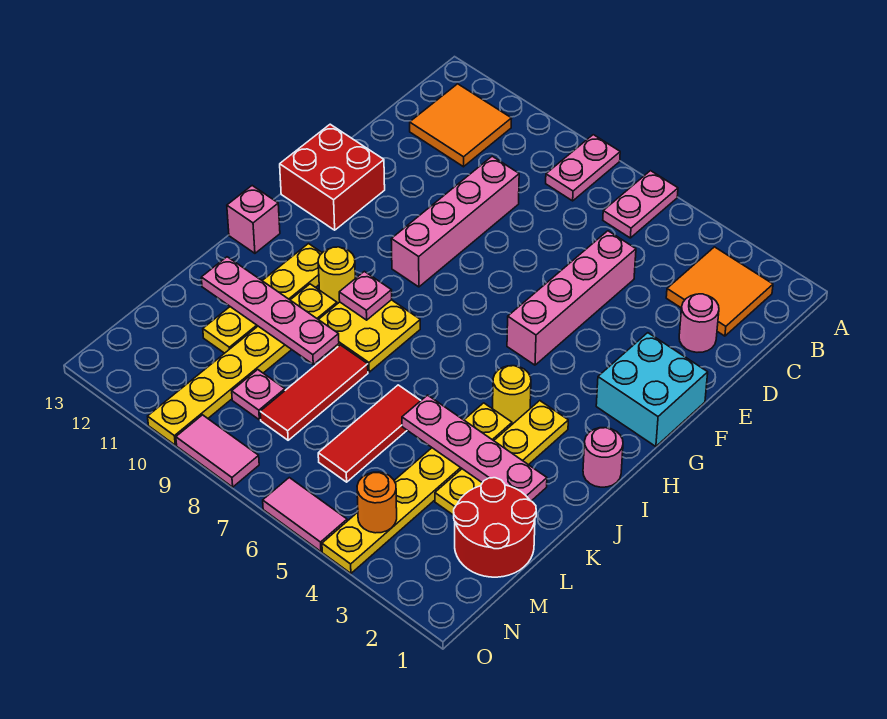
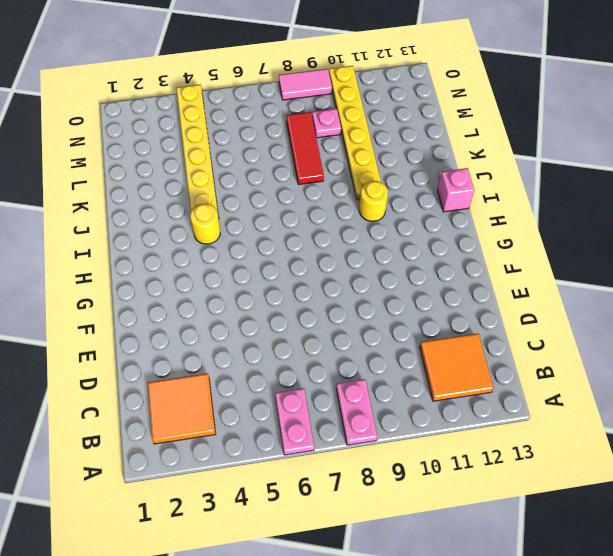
none -> pink 1x1 round brick [679,294,719,352]
none -> pink 1x4 brick [507,231,636,365]
none -> pink 1x4 brick [391,156,519,287]

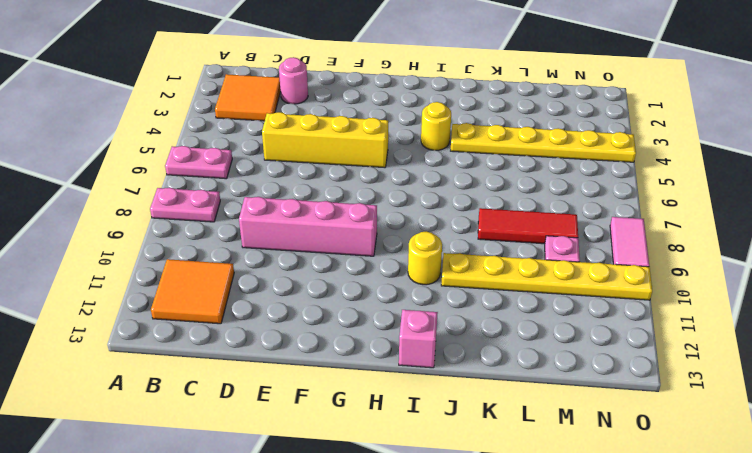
yellow 1x4 brick [262,112,388,168] -> pink 1x4 brick [507,231,636,365]
none -> cyan 2x2 brick [596,333,708,447]
none -> red 2x2 brick [280,124,385,230]
none -> pink 1x1 round brick [583,428,623,487]

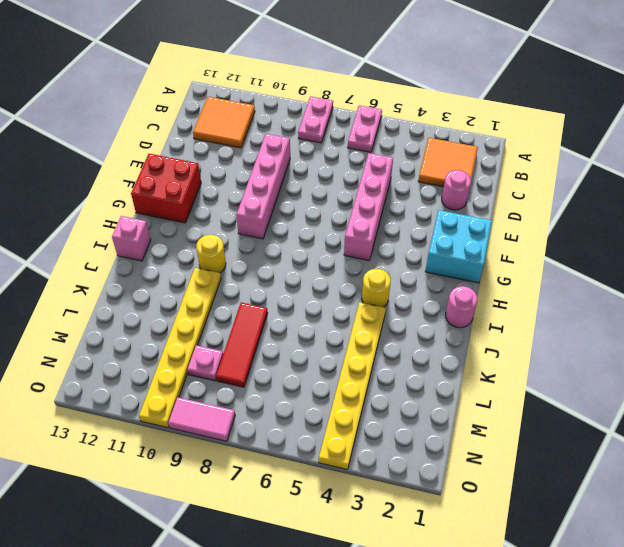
none -> yellow 1x4 plate [435,401,568,515]
none -> yellow 2x2 plate [318,300,420,372]
none -> yellow 1x4 plate [203,244,322,353]

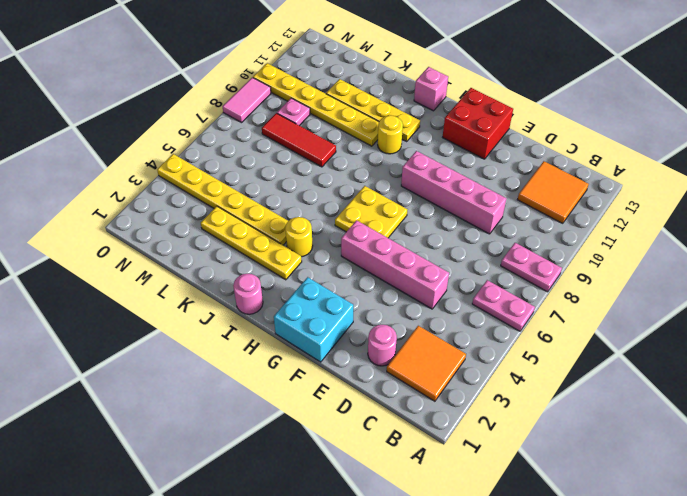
yellow 2x2 plate [335,186,407,238] -> yellow 2x2 plate moved to [318,300,420,372]
none -> red 1x3 tile [318,385,421,482]
none -> red 2x2 round brick [454,478,536,577]
none -> pink 1x2 tile [263,478,347,551]

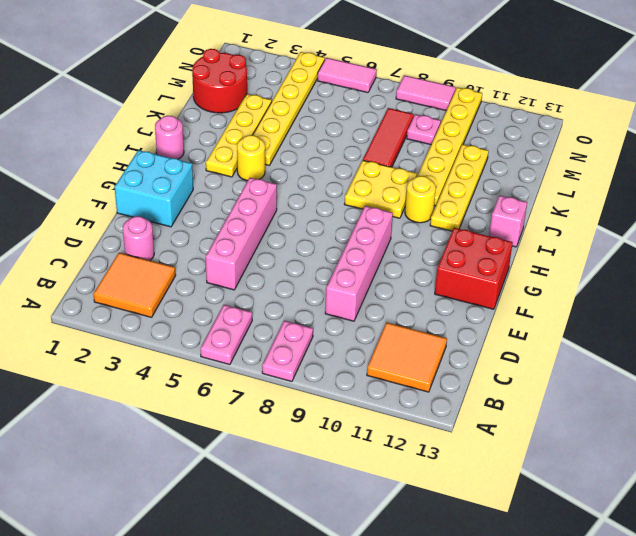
none -> red 1x3 tile [318,385,421,482]
none -> pink 1x1 plate [339,271,392,320]
none -> pink 1x4 plate [402,395,547,501]

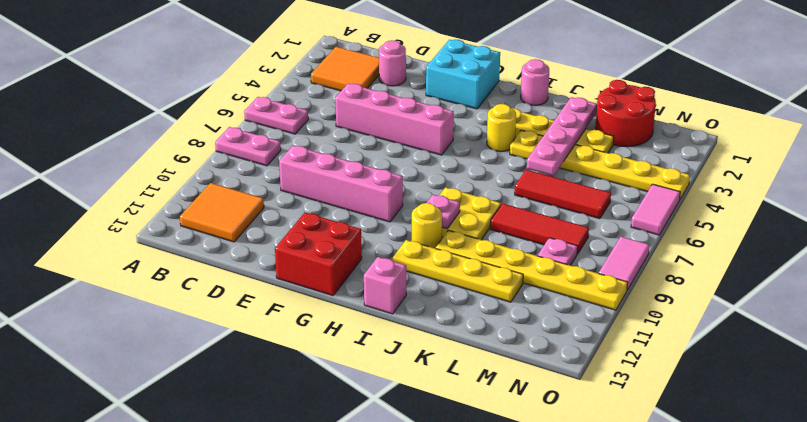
none -> pink 1x4 plate [201,257,339,364]
none -> orange 1x1 round brick [357,472,397,533]

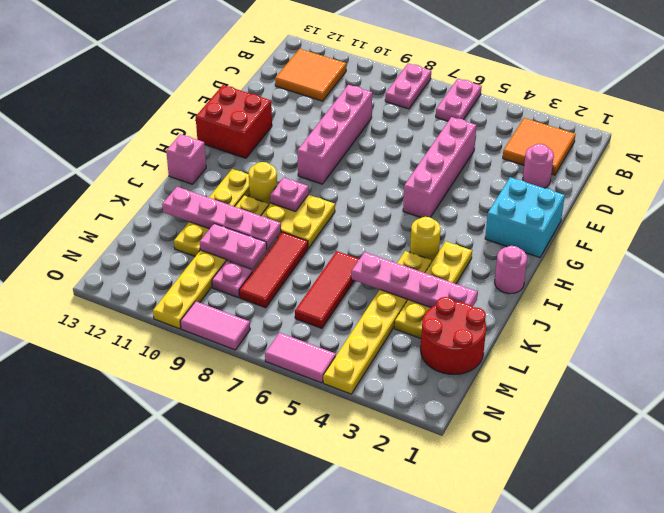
pink 1x2 plate [200,224,267,269] -> none
none -> orange 1x1 round brick [357,472,397,533]

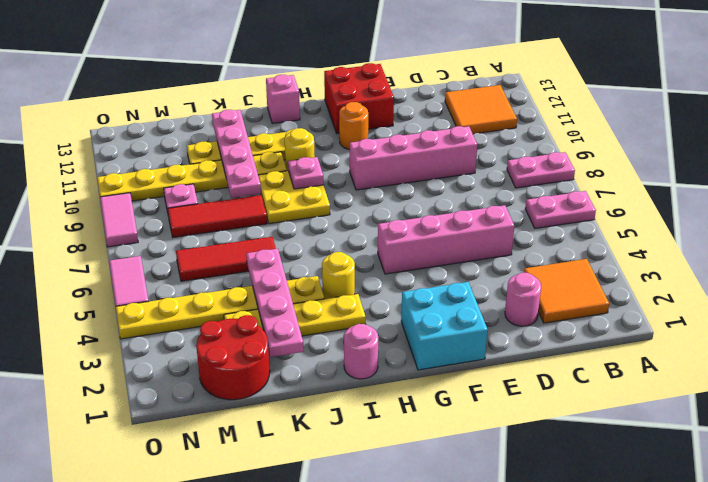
orange 1x1 round brick [339,102,368,150] -> orange 1x1 round brick moved to [357,472,397,533]

